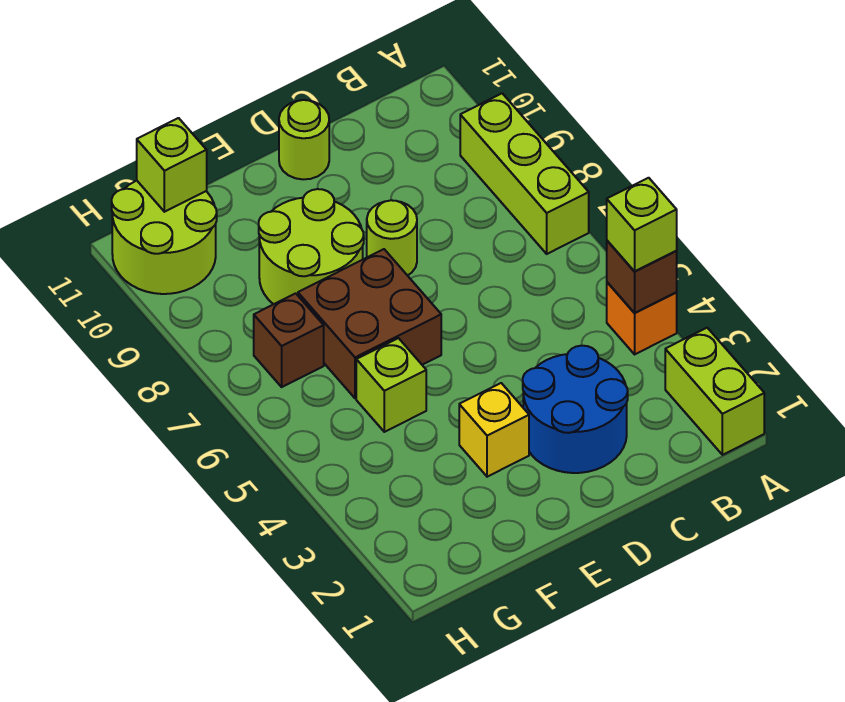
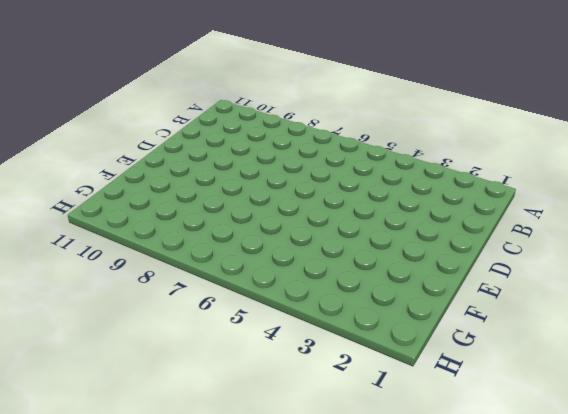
none -> lime 1x2 brick [665,328,764,455]
none -> orange 1x1 brick [607,282,677,354]
none -> lime 1x3 brick [460,93,589,254]

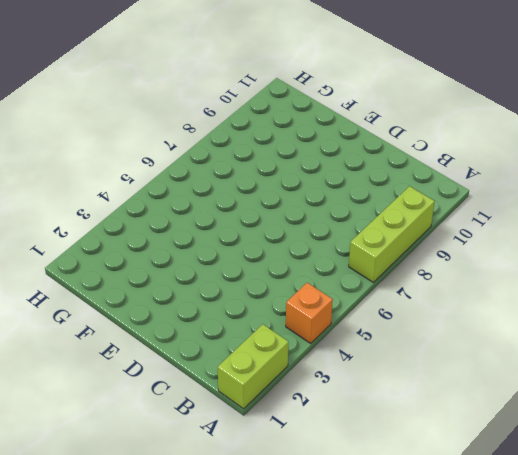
none -> blue 2x2 round brick [523,346,628,473]
none -> lime 1x1 round brick [367,200,417,276]
none -> lime 1x1 round brick [279,100,329,179]

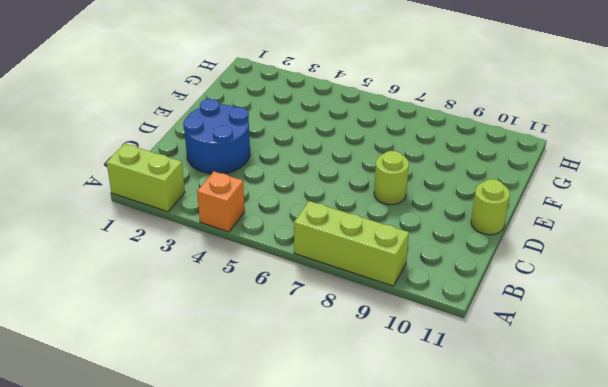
none -> yellow 1x1 brick [459,383,529,477]
none -> brown 2x2 brick [298,249,441,398]
none -> lime 2x2 round brick [259,189,364,304]

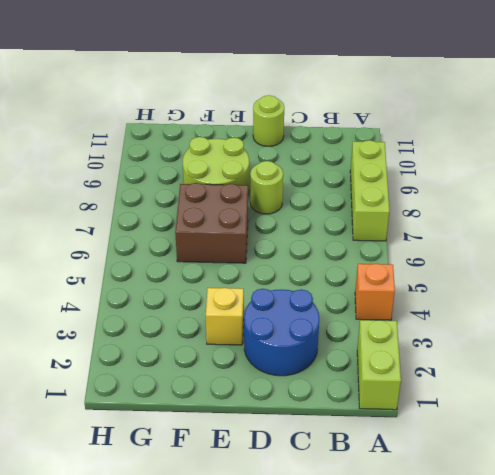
none -> lime 1x1 brick [356,338,426,432]
none -> brown 1x1 brick [254,293,324,387]
none -> lime 2x2 round brick [112,181,217,294]

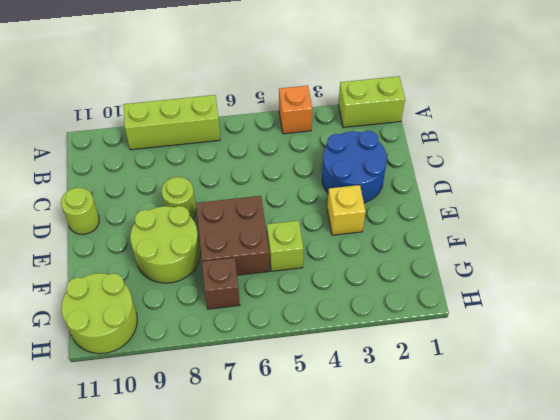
none -> brown 1x1 brick [607,241,677,313]
none -> lime 1x1 brick [137,118,207,212]
none -> lime 1x1 brick [607,178,677,271]

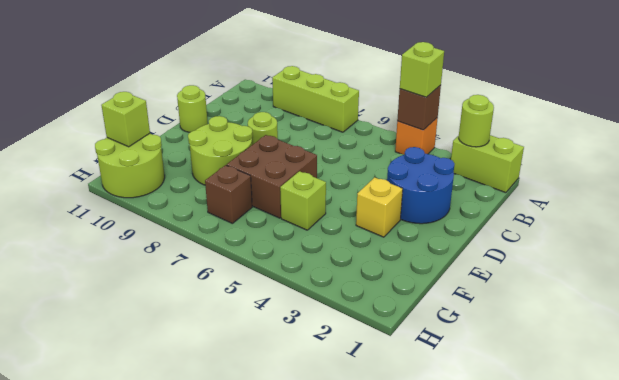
lime 1x1 round brick [459,95,494,147] -> none

